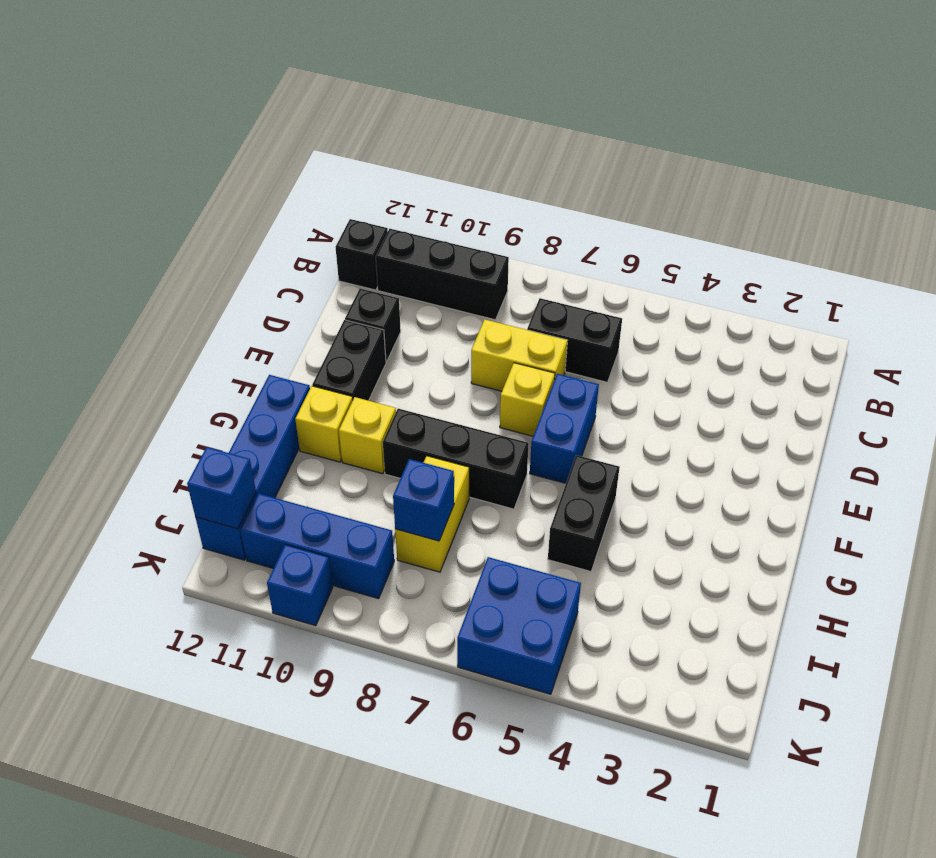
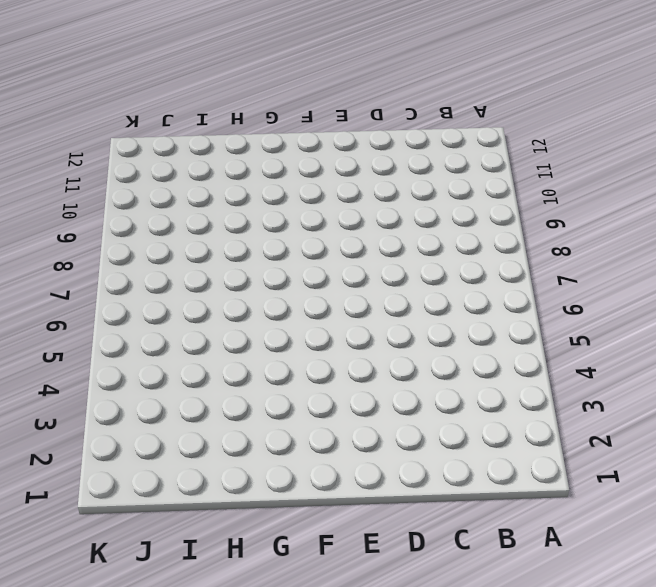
none -> black 1x3 brick [376,229,509,320]
none -> black 1x1 brick [336,219,388,290]
none -> black 1x2 brick [527,298,622,382]

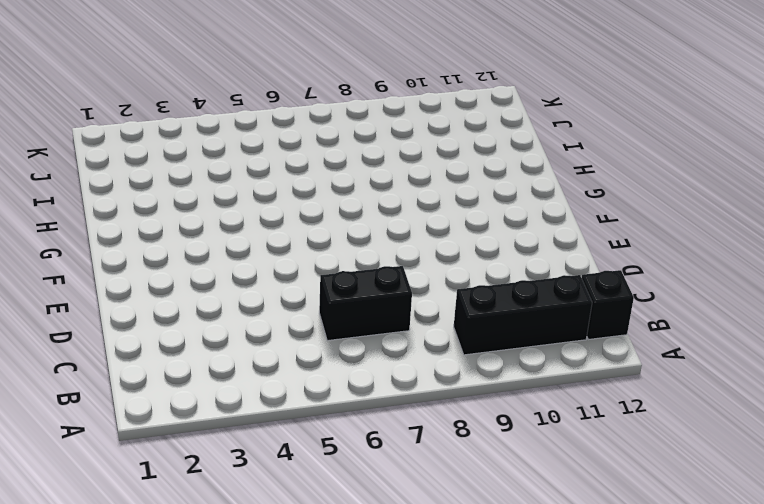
none -> yellow 1x2 brick [471,319,567,391]
none -> black 1x1 brick [345,289,401,362]
none -> blue 1x2 brick [530,374,599,483]

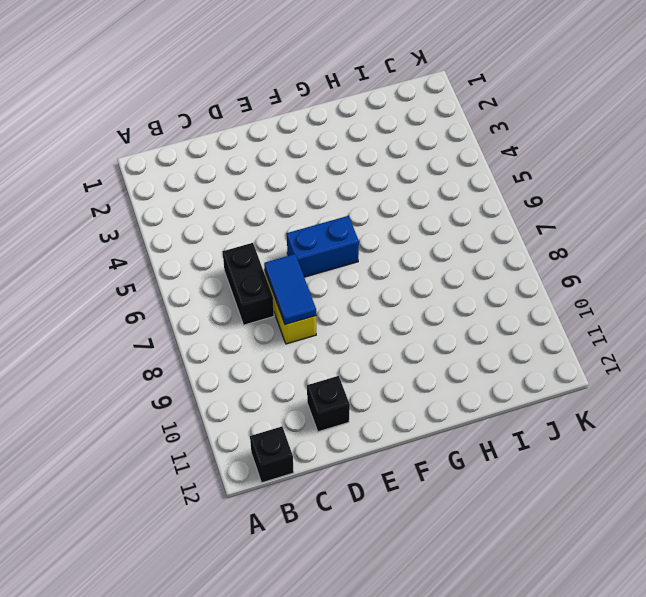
blue 1x2 tile [264,254,316,325] -> none
none -> black 1x3 brick [376,229,509,320]
none -> yellow 1x1 brick [500,363,555,436]
none -> black 1x2 brick [312,320,386,401]

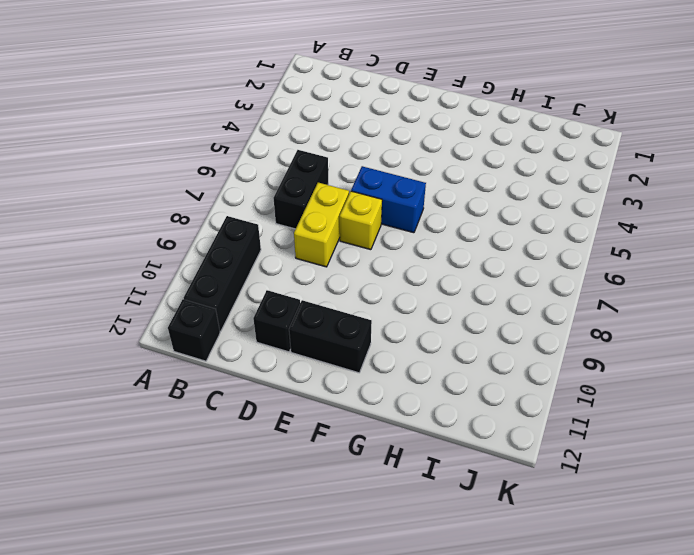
none -> black 1x2 brick [548,455,620,572]
none -> black 1x3 brick [383,409,529,509]
none -> yellow 1x1 brick [339,397,396,474]

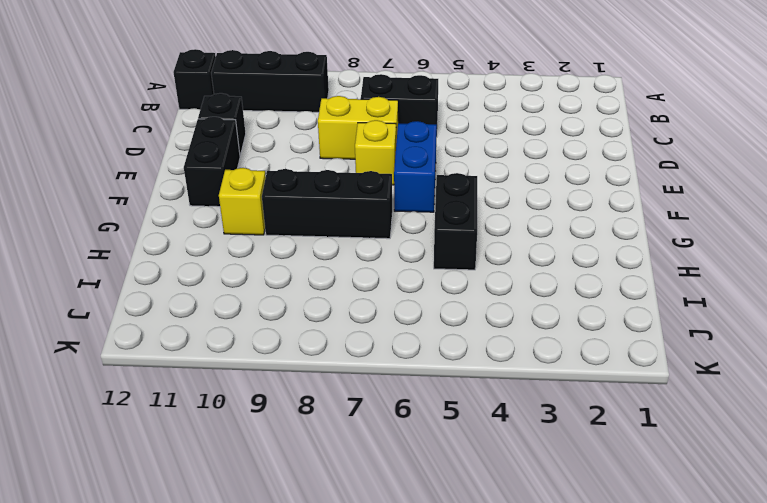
none -> yellow 1x1 brick [295,386,353,462]
none -> blue 1x4 brick [195,375,310,560]
none -> yellow 1x2 brick [395,456,469,572]

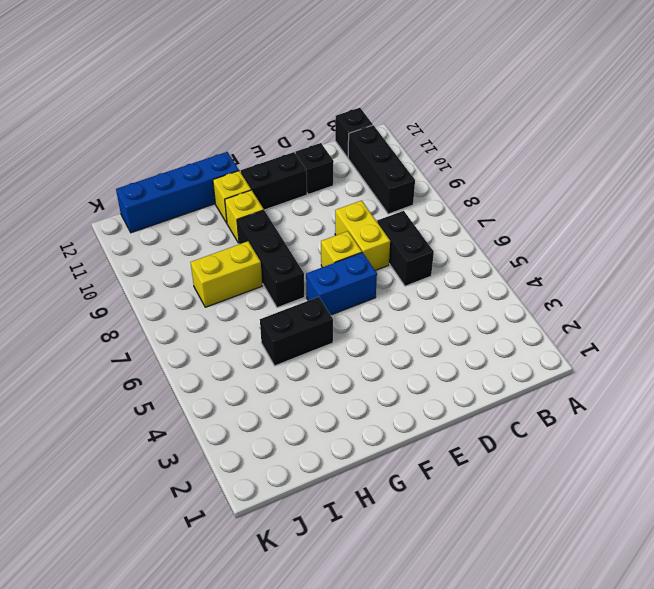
none -> blue 2x2 brick [457,557,581,694]
none -> blue 1x3 brick [240,493,394,599]
none -> blue 1x1 brick [267,545,333,626]

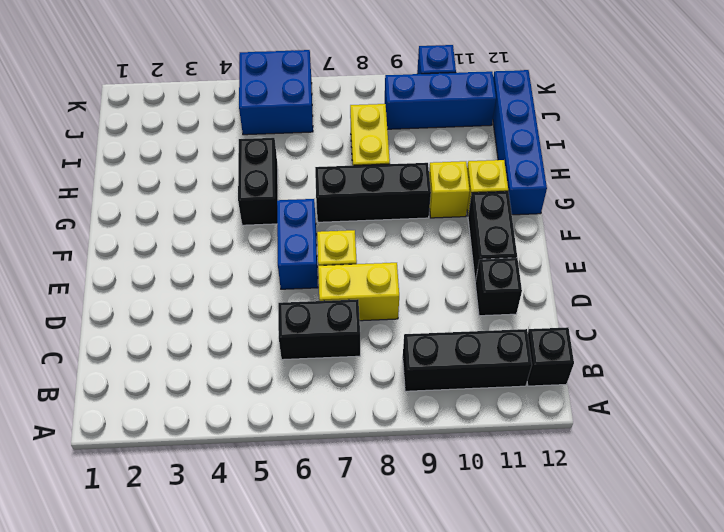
none -> blue 1x1 brick [393,459,454,541]
none -> blue 1x1 brick [187,447,256,529]

